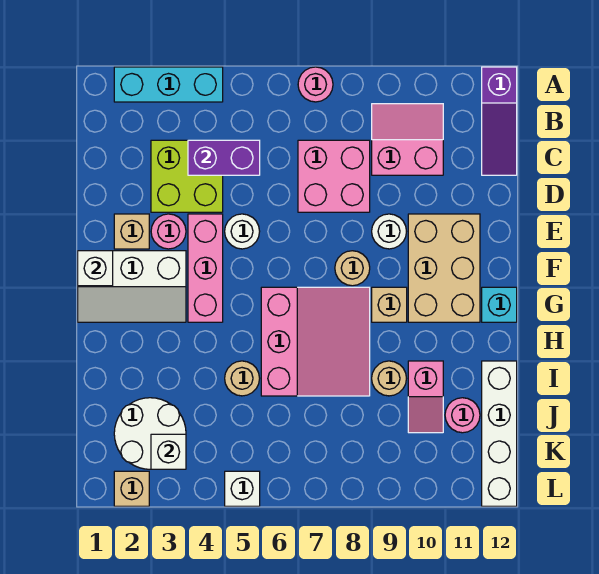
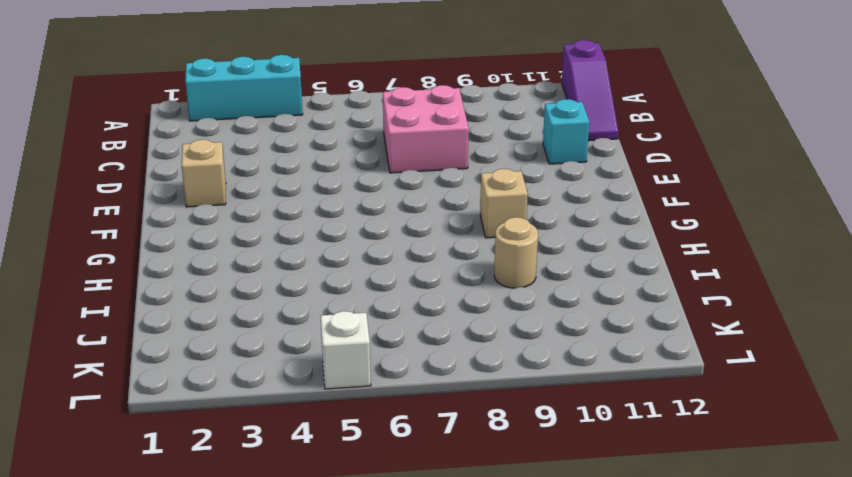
cyan 1x1 brick [543,99,589,164] -> cyan 1x1 brick moved to [482,287,517,322]
none -> pink 1x1 round brick [298,67,333,102]
none -> pink 2x2 slope [372,104,443,175]
none -> lime 2x2 brick [151,140,223,212]

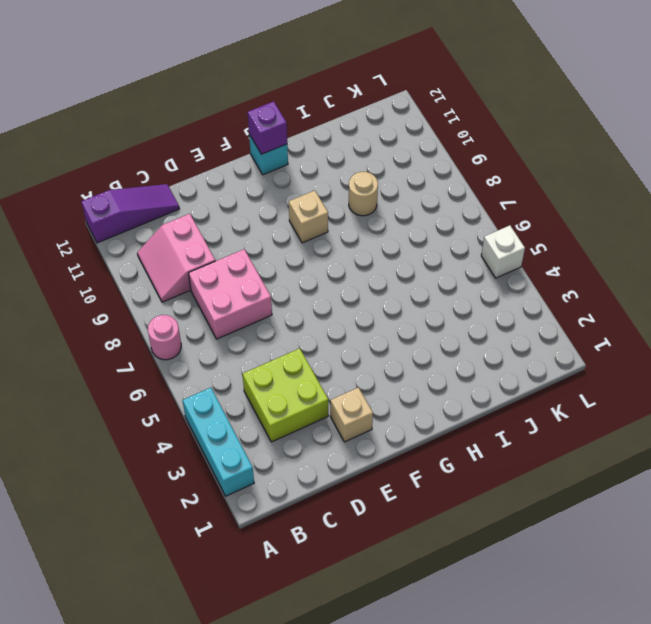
purple 1x1 brick [248,101,287,154] -> none
none -> pink 1x1 round brick [151,214,186,249]
none -> pink 1x3 brick [188,214,223,322]
none -> white 1x1 round brick [225,214,260,249]

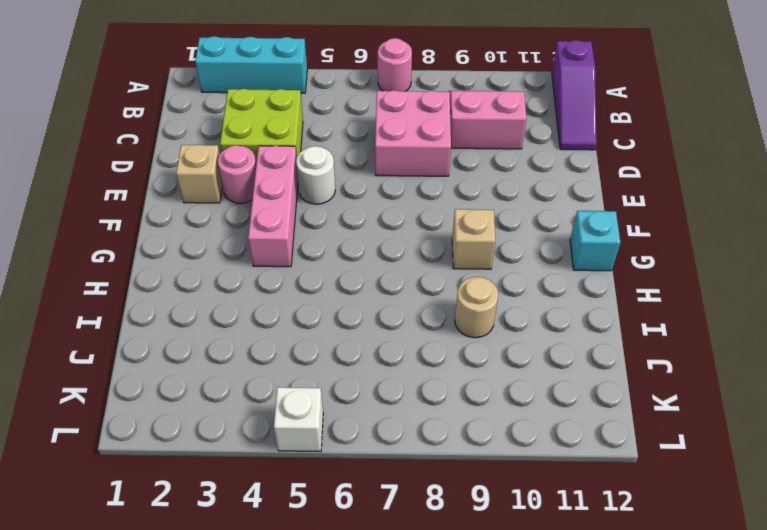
none -> white 1x1 round brick [372,214,406,249]
none -> tan 2x3 brick [408,214,480,322]
none -> white 2x3 slope [78,251,186,322]

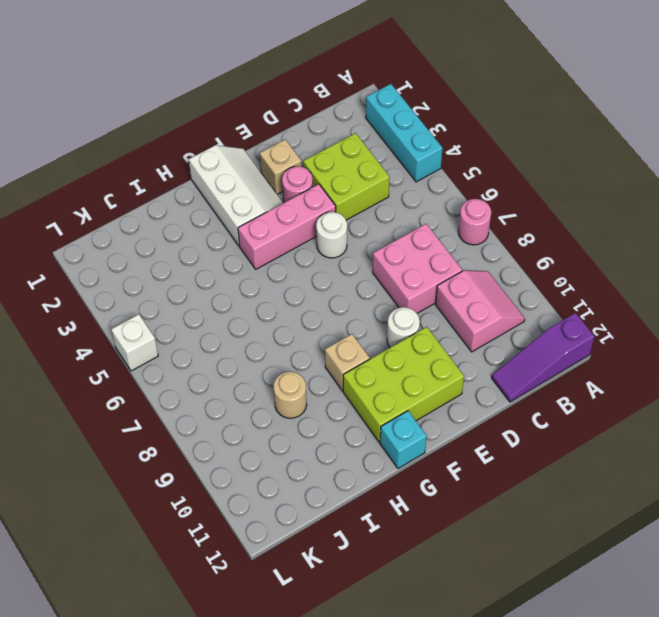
lime 2x3 brick [343,327,464,442] -> tan 2x3 brick [408,214,480,322]
white 2x3 slope [189,145,283,246] -> white 2x3 slope turned to [78,251,186,322]
none -> tan 1x1 round brick [335,251,370,286]
none -> pink 3x3 slope [261,287,370,396]
none -> tan 1x1 round brick [225,361,260,396]

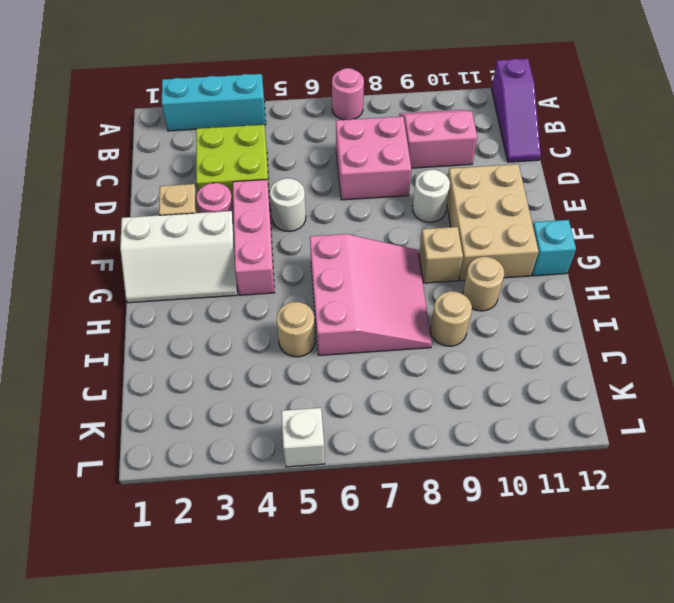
tan 1x1 round brick [463,257,504,311] -> tan 1x1 round brick moved to [335,251,370,286]
none -> pink 1x2 slope [408,361,443,433]
none -> white 1x4 brick [482,361,517,506]
none -> white 2x2 round brick [114,398,186,469]

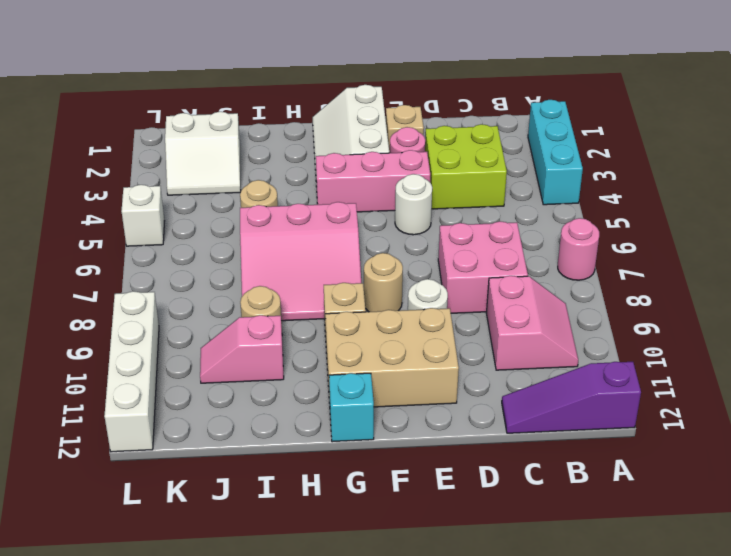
white 2x2 slope [165,112,241,195] -> white 2x2 round brick [114,398,186,469]
white 1x4 brick [104,291,159,452] -> white 1x4 brick turned to [482,361,517,506]
none -> pink 1x1 round brick [445,398,480,433]
none -> tan 1x1 brick [114,471,149,506]
none -> purple 1x2 brick [188,140,260,175]

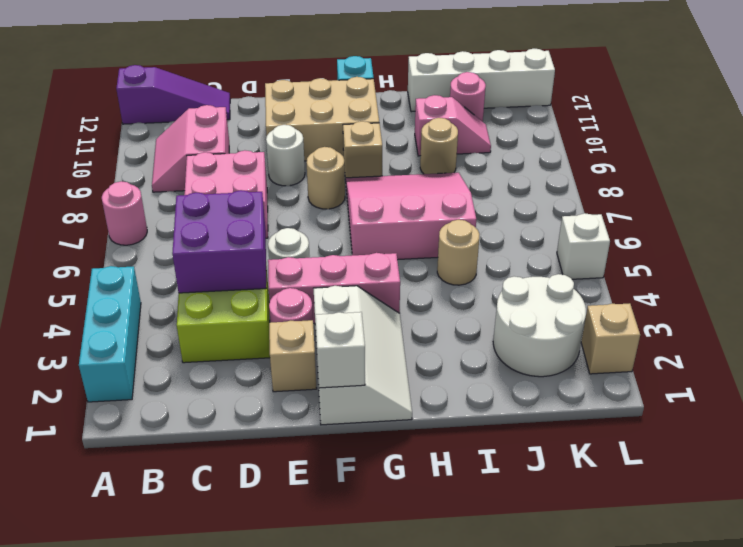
purple 2x2 brick [172,190,266,293] -> purple 1x2 brick [188,140,260,175]
none -> white 1x1 brick [151,434,186,469]

